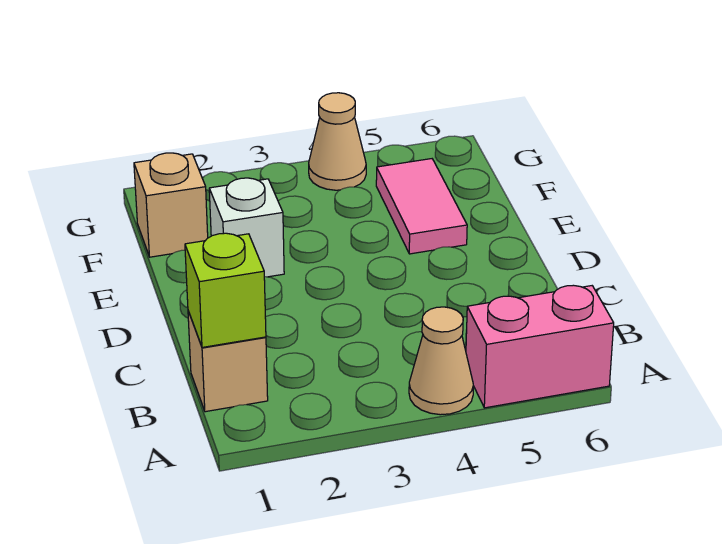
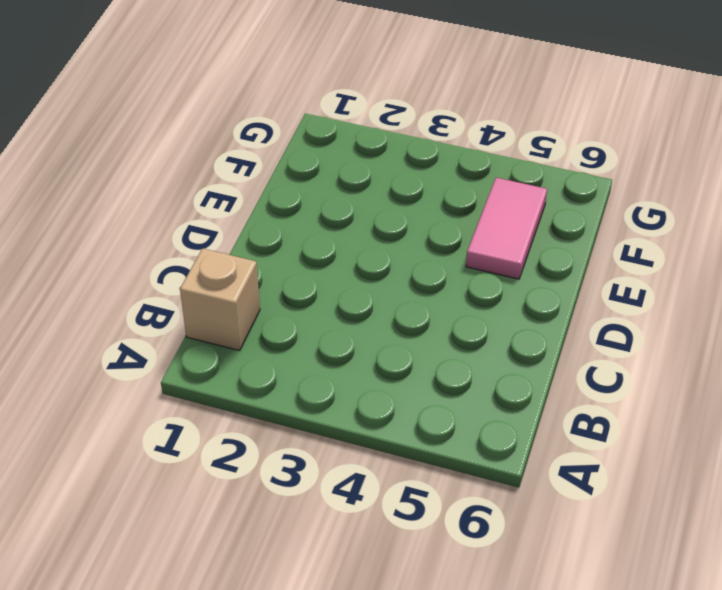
none -> tan 1x1 cone [409,307,473,415]
none -> pink 1x2 brick [466,285,614,408]

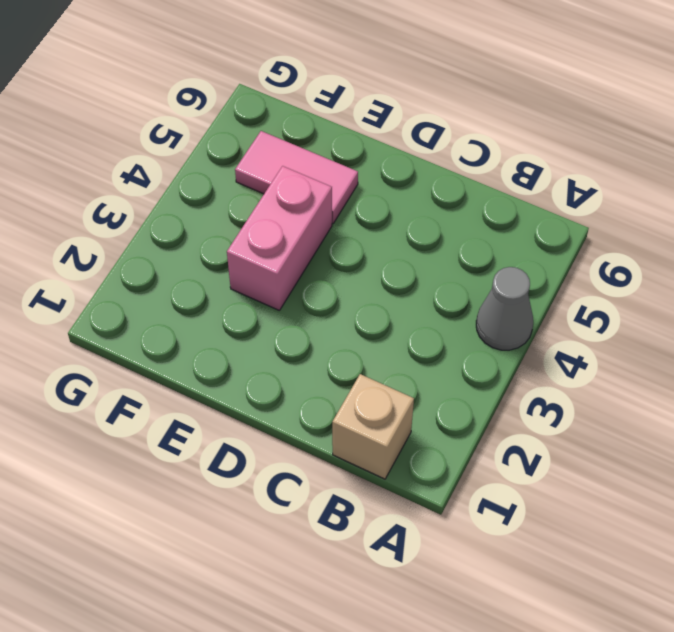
grey 1x1 cone [476,267,533,350] -> tan 1x1 cone [409,307,473,415]
pink 1x2 brick [227,166,332,311] -> pink 1x2 brick moved to [466,285,614,408]
none -> white 1x1 brick [209,178,284,277]
none -> tan 1x1 brick [134,153,208,257]

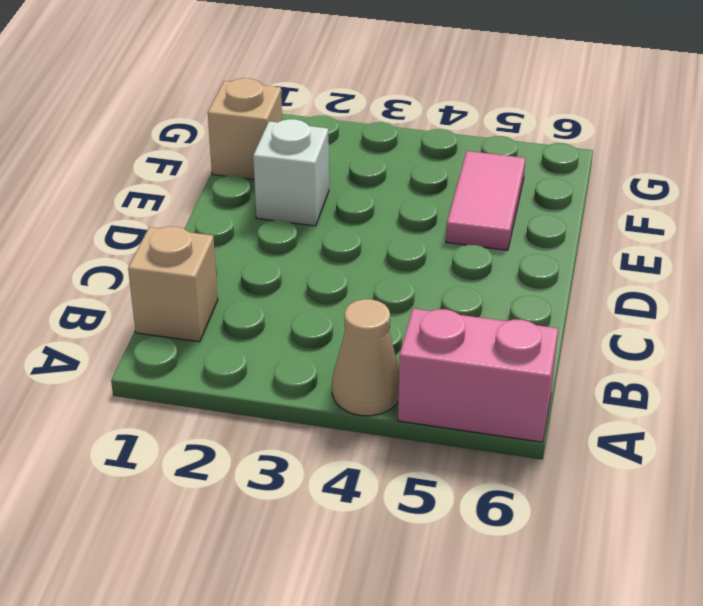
none -> tan 1x1 cone [309,93,366,190]
none -> lime 1x1 brick [185,233,266,347]

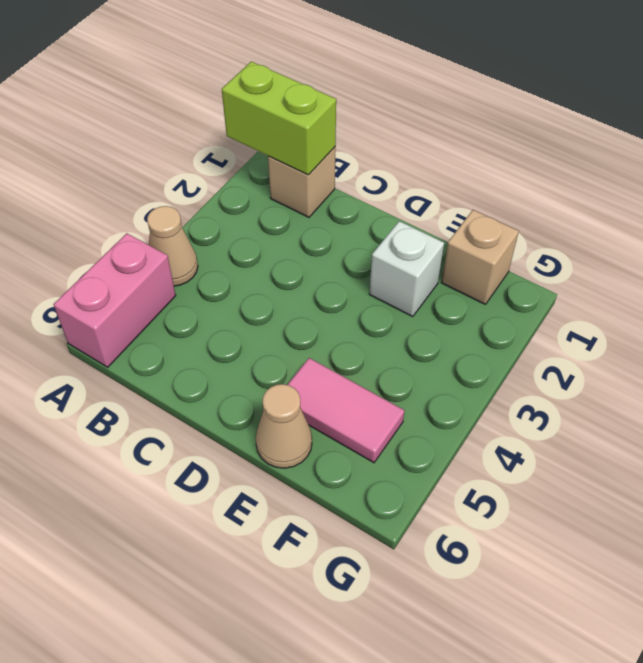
lime 1x2 brick [222,62,336,175] -> lime 1x1 brick [185,233,266,347]
tan 1x1 cone [256,384,312,468] -> tan 1x1 cone moved to [309,93,366,190]

